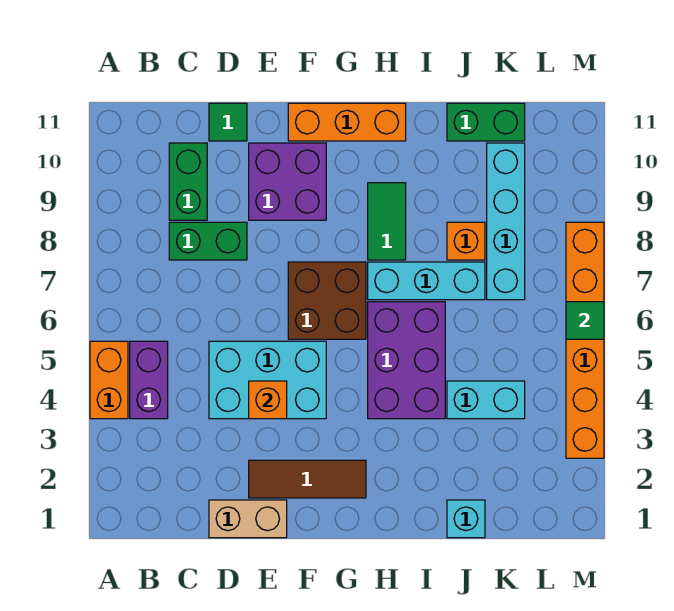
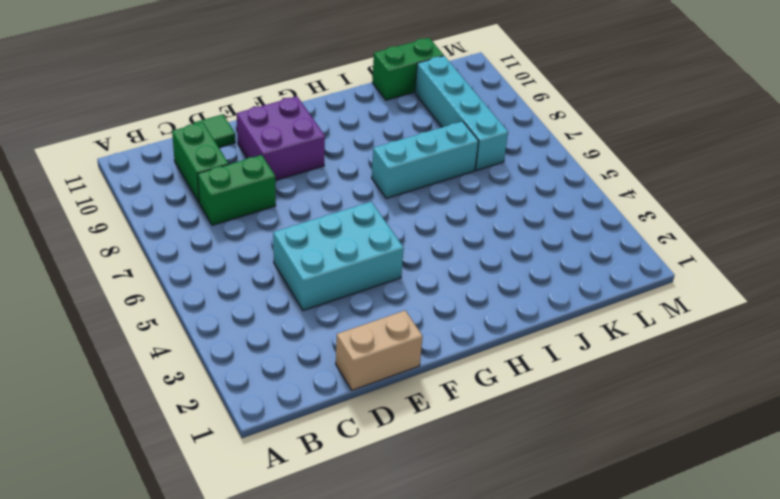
none -> orange 1x2 brick [90,341,128,419]
none -> purple 1x2 brick [130,341,168,419]
none -> brown 1x3 tile [249,460,366,498]

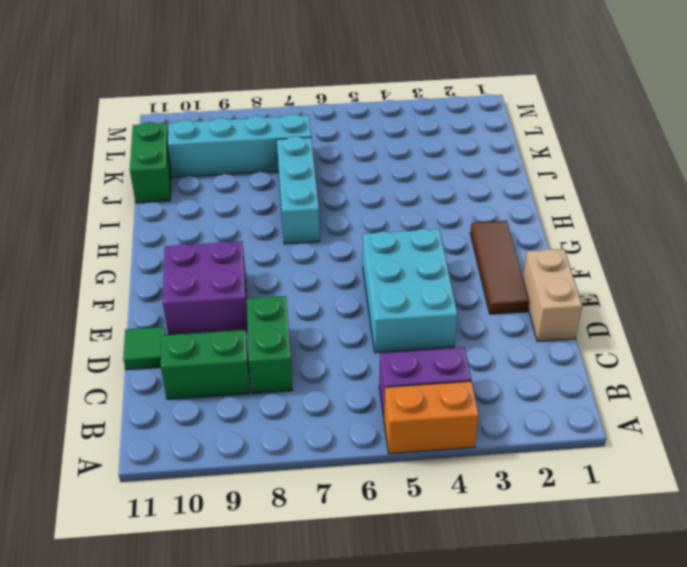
none -> brown 2x2 brick [288,262,366,339]
none -> orange 1x3 brick [288,103,406,141]
none -> purple 2x3 brick [368,302,445,419]

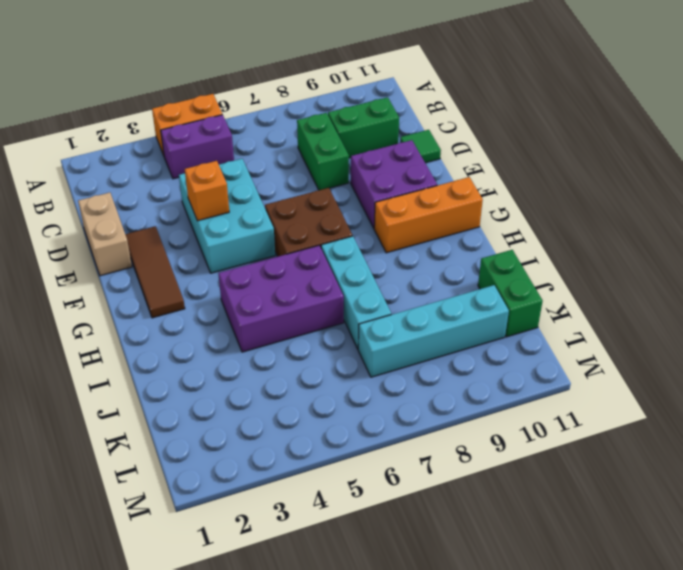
orange 1x3 brick [374,177,483,253] -> orange 1x3 brick turned to [288,103,406,141]
none -> green 1x2 tile [368,183,406,260]
none -> cyan 1x1 brick [447,500,485,538]
none -> cyan 1x2 brick [447,381,525,419]

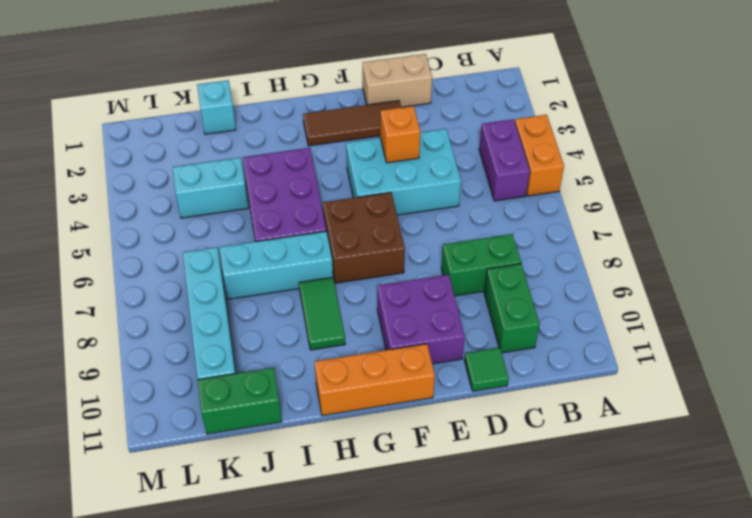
none -> orange 1x1 brick [447,222,485,260]
none -> orange 1x6 brick [566,222,604,458]
none -> green 1x1 tile [566,302,604,339]

